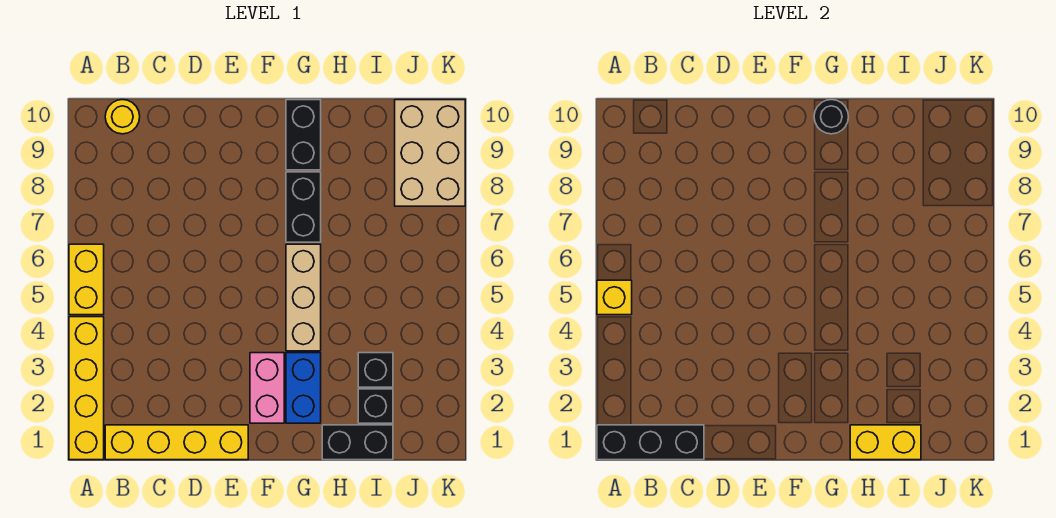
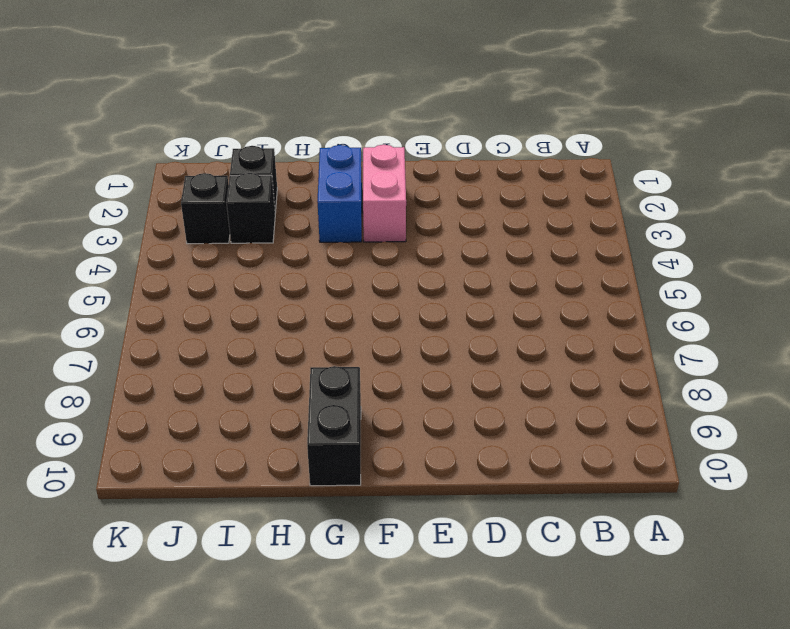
black 1x1 brick [181,173,230,244] -> none
none -> yellow 1x4 brick [69,317,104,460]
none -> yellow 1x2 brick [69,244,104,315]
none -> yellow 1x4 brick [105,425,248,460]

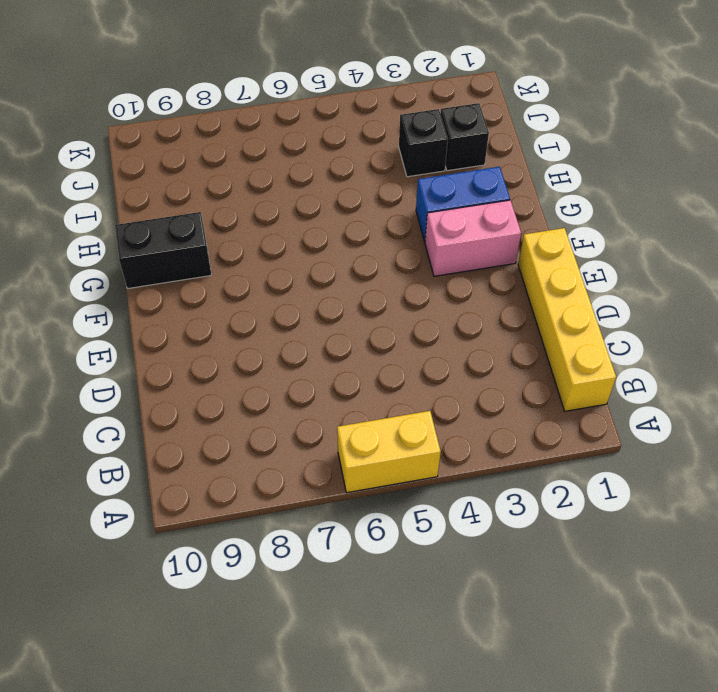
none -> yellow 1x4 brick [69,317,104,460]
none -> yellow 1x1 round brick [105,100,140,134]
none -> tan 1x3 brick [286,244,321,351]

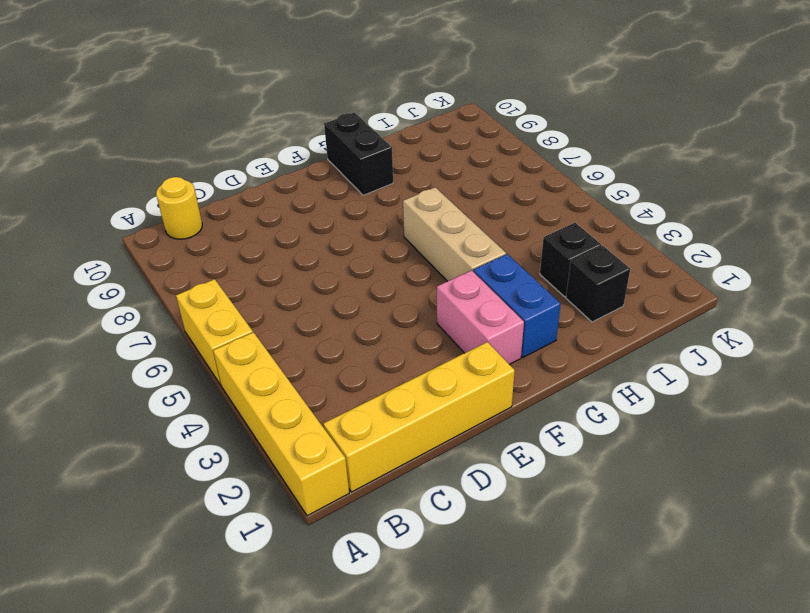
none -> black 1x2 brick [286,172,321,242]
none -> black 1x2 brick [322,425,393,460]
none -> tan 2x3 brick [395,100,465,206]

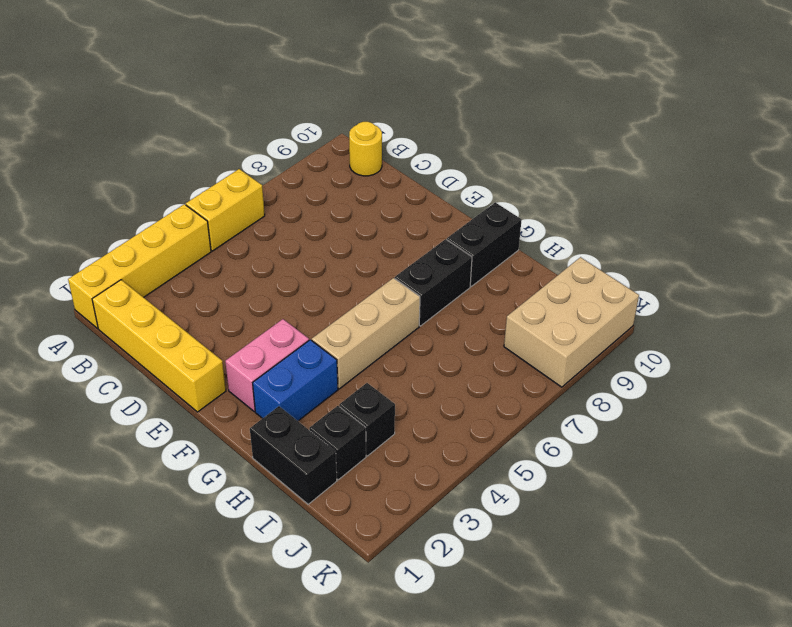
none -> black 1x3 brick [597,425,704,460]
none -> yellow 1x1 brick [597,280,632,315]
none -> black 1x1 round brick [814,100,849,134]

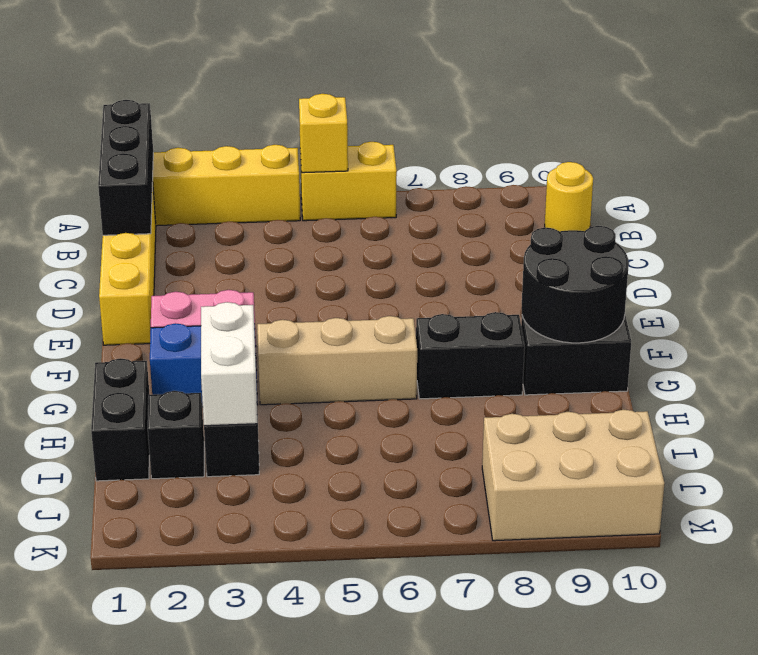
black 2x2 round brick [521,226,629,343] -> black 1x1 round brick [814,100,849,134]
white 1x2 brick [201,302,257,426] -> none
none -> yellow 1x2 brick [850,425,921,460]

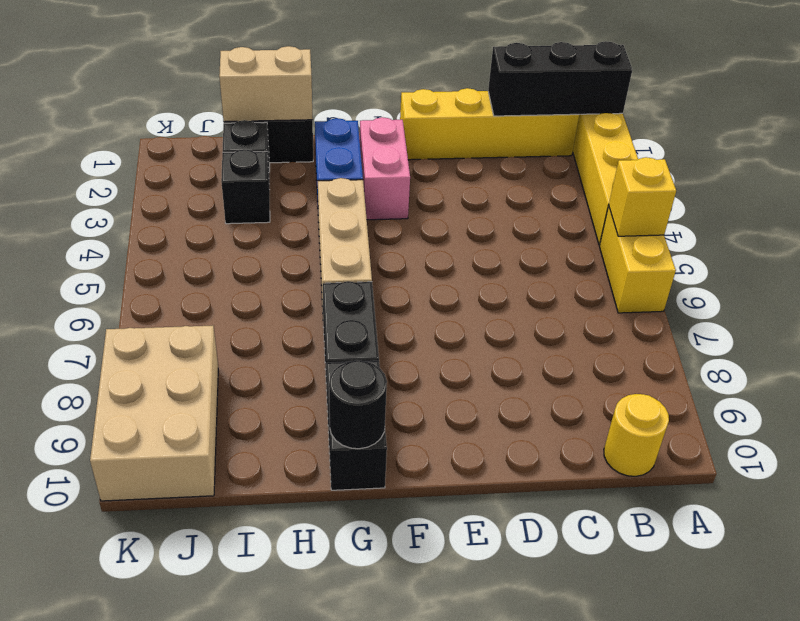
tan 1x2 brick [219,46,313,122] -> yellow 1x2 brick [850,425,921,460]

